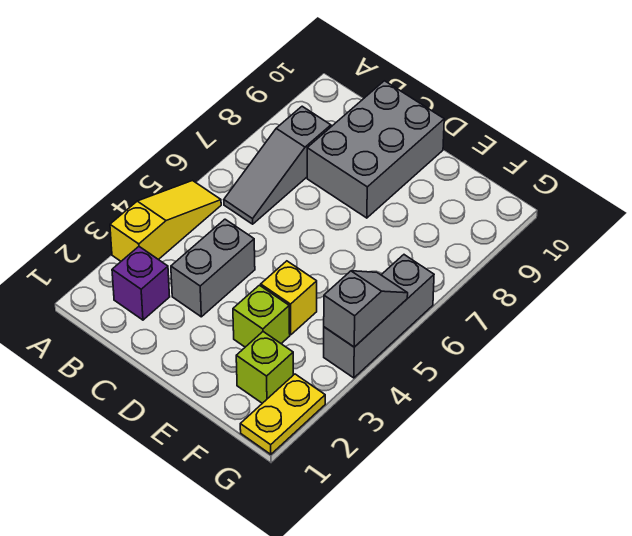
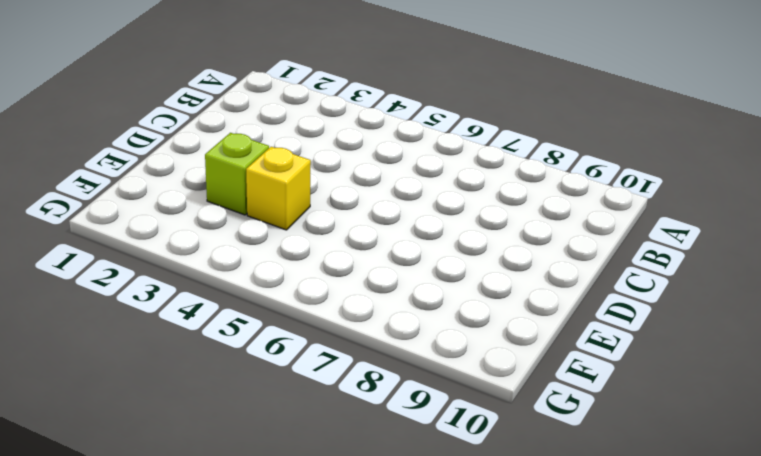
none -> yellow 1x3 slope [110,181,221,261]
none -> purple 1x1 brick [112,247,170,320]

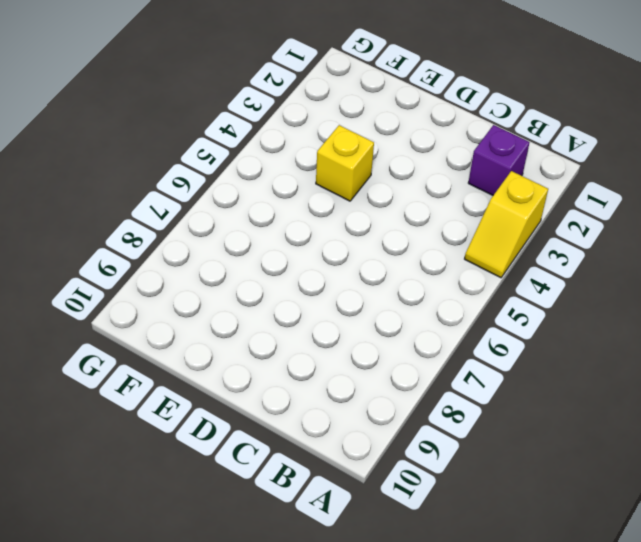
yellow 1x2 slope [465,171,548,278] -> yellow 1x3 slope [110,181,221,261]
none -> grey 1x3 slope [224,106,331,224]
none -> grey 1x2 brick [171,219,255,317]

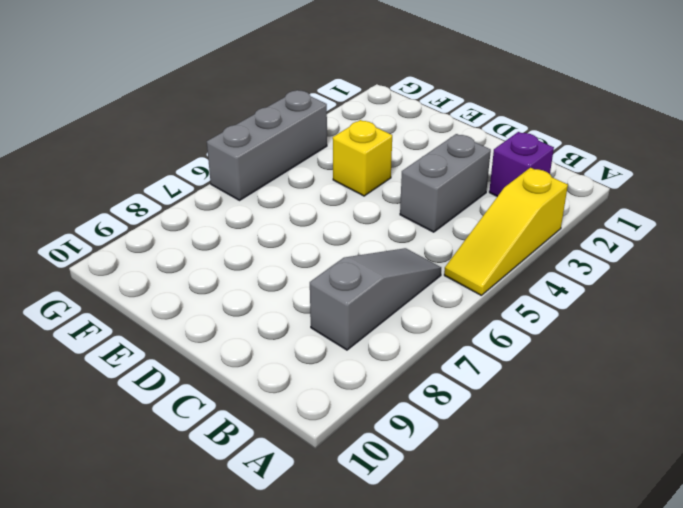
none -> grey 2x3 brick [307,81,444,218]
none -> lime 1x1 brick [233,285,290,347]

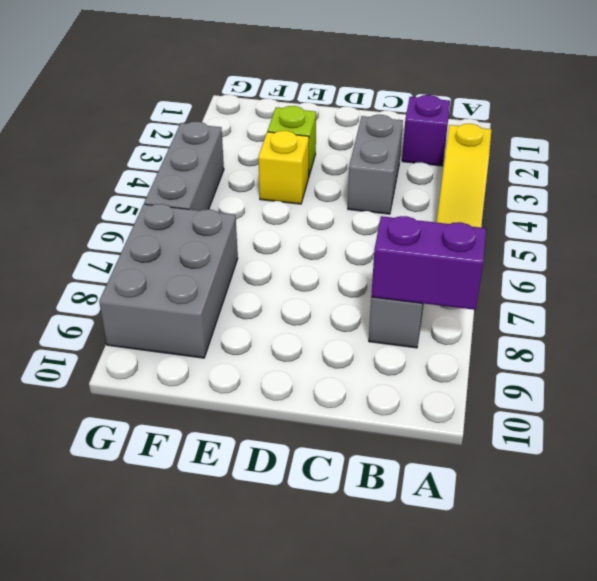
purple 1x2 brick [371,216,486,310] -> none
grey 2x3 brick [99,204,238,358] -> grey 2x3 brick moved to [307,81,444,218]
none -> lime 1x1 brick [236,332,293,403]
none -> yellow 1x2 plate [240,374,325,454]

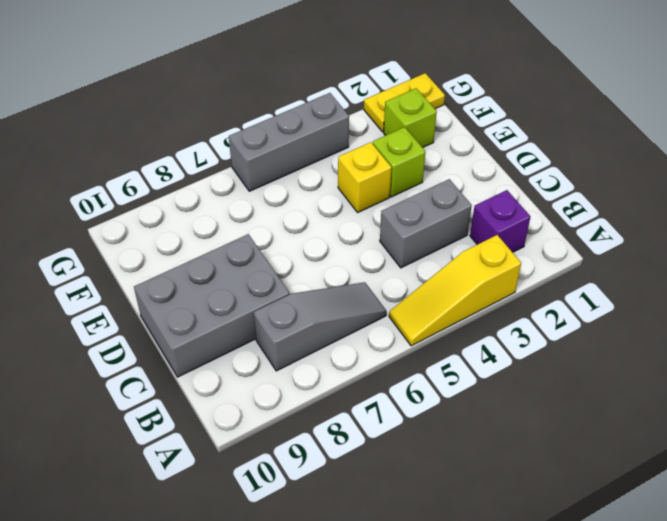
none -> grey 1x2 slope [324,271,408,347]

